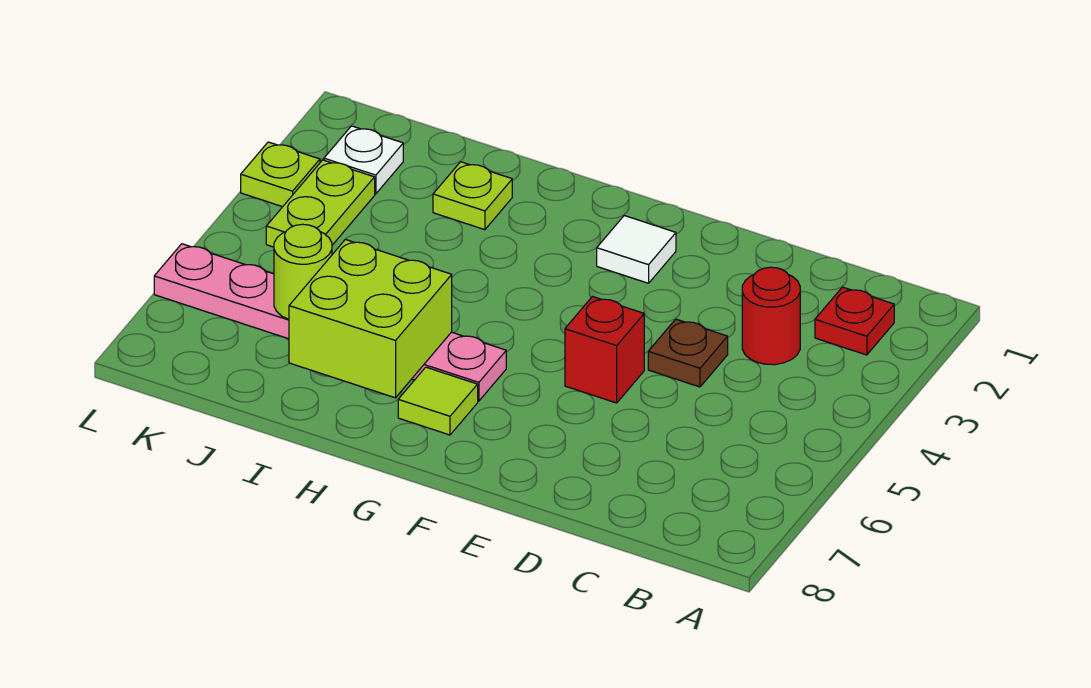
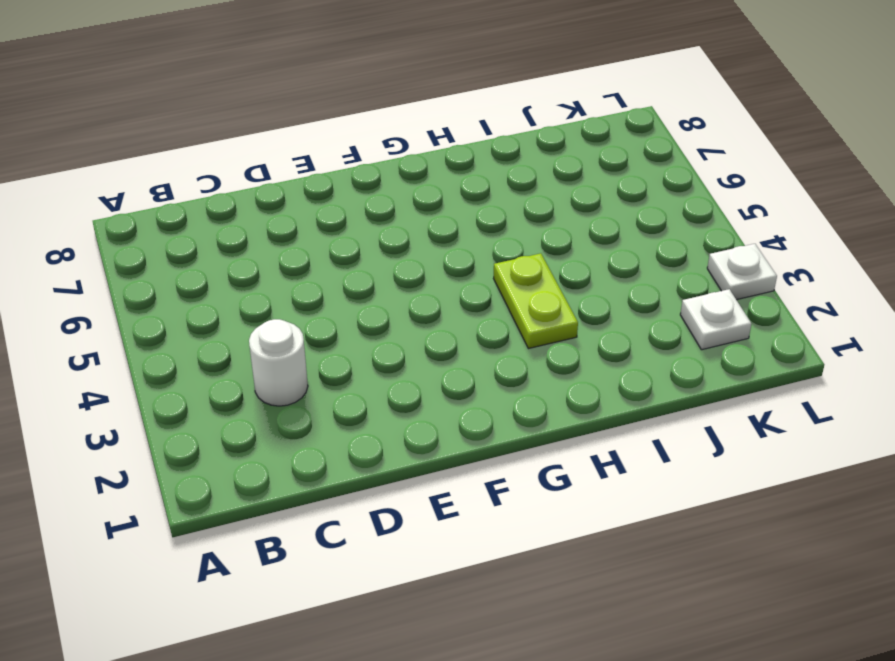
white 1x1 round brick [249,319,308,406] -> red 1x1 round brick [742,267,800,365]
lime 1x2 plate [494,253,578,349] -> lime 1x2 plate moved to [266,160,375,247]
white 1x1 plate [707,244,777,300] -> lime 1x1 plate [241,142,320,207]
none -> red 1x1 plate [815,287,894,355]
none -> brown 1x1 plate [648,319,728,387]
none -> red 1x1 brick [565,297,644,403]

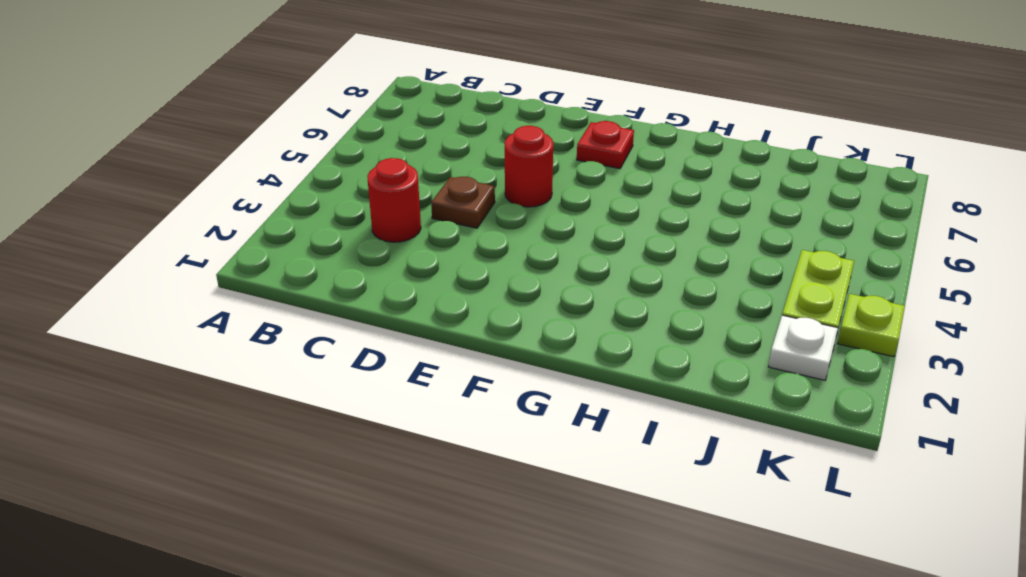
red 1x1 round brick [505,126,553,207] -> red 1x1 brick [565,297,644,403]
red 1x1 plate [577,121,634,169] -> red 1x1 plate moved to [815,287,894,355]
none -> white 1x1 tile [597,216,676,283]
none -> pink 1x6 plate [154,244,506,401]
none -> lime 1x1 tile [398,367,478,435]

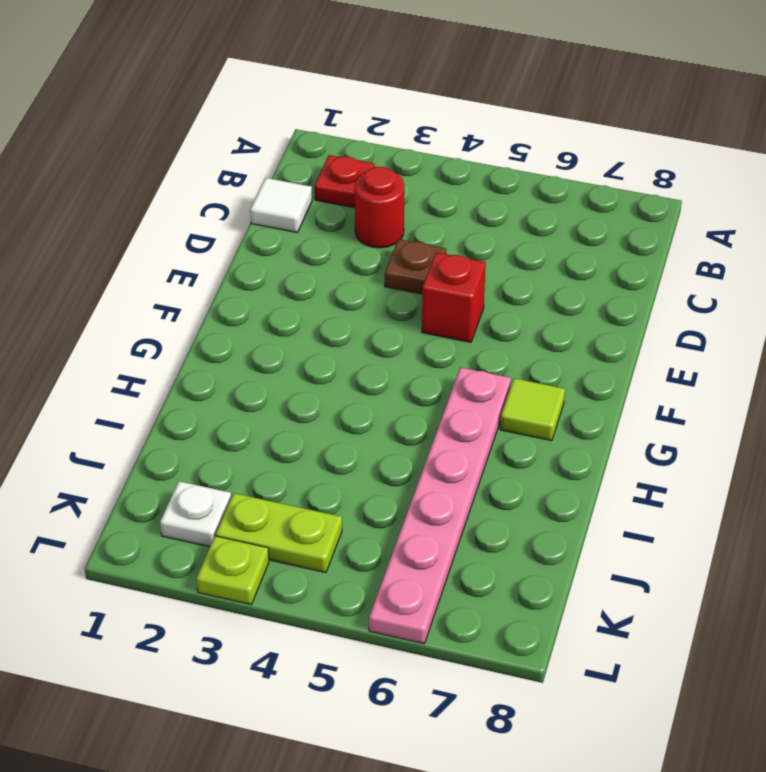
white 1x1 tile [250,178,312,233] -> white 1x1 tile moved to [597,216,676,283]
none -> lime 1x1 plate [433,162,512,230]
none -> lime 2x2 brick [289,239,452,398]
none -> lime 1x1 round brick [274,224,332,319]

